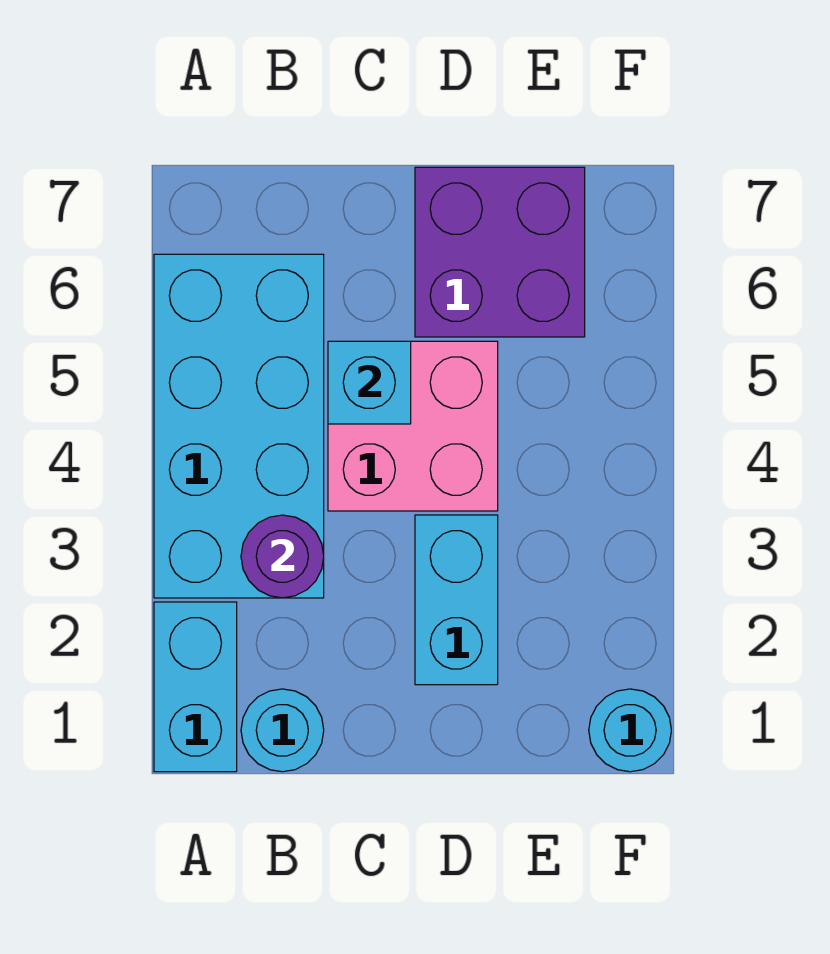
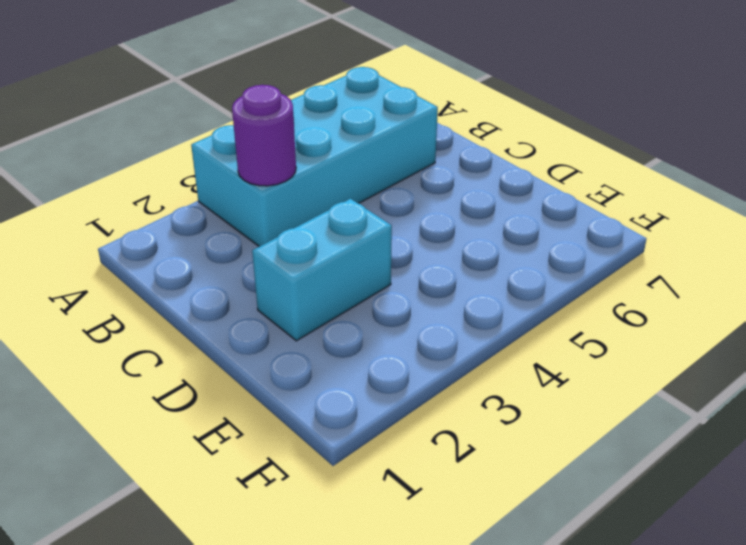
none -> cyan 1x2 brick [154,602,237,772]
none -> cyan 1x1 round brick [241,689,324,772]

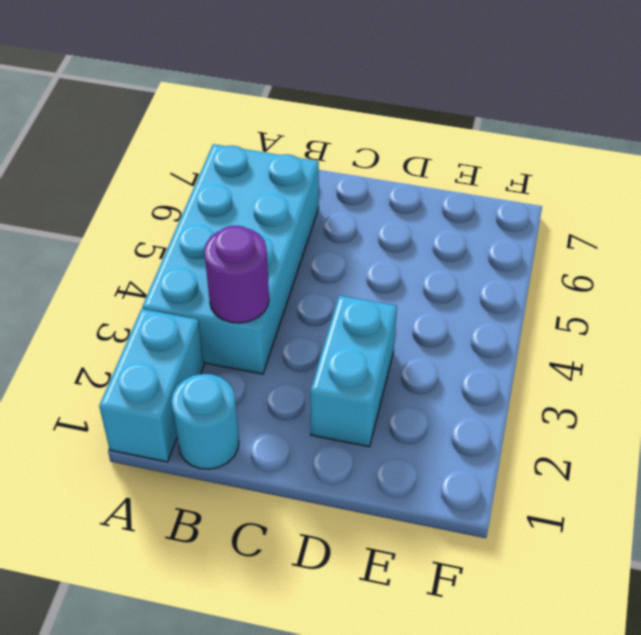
none -> pink 2x2 brick [328,341,498,511]
none -> purple 2x2 brick [415,167,585,337]

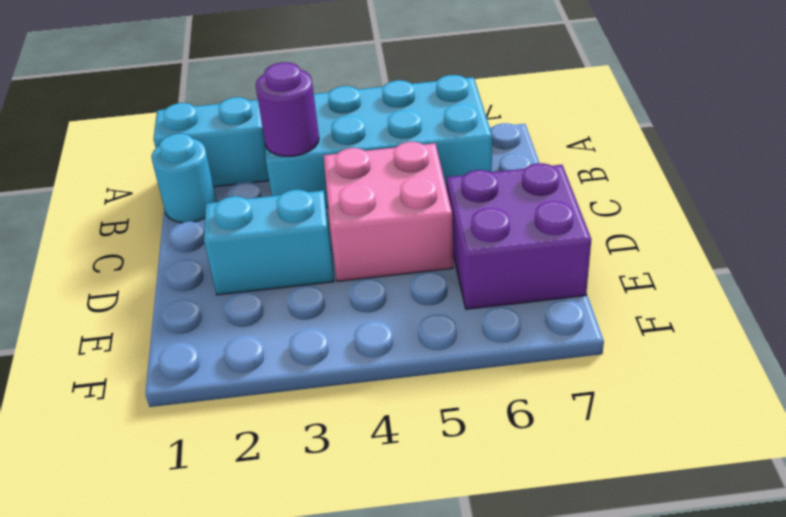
none -> cyan 1x1 round brick [589,689,671,772]
none -> cyan 1x1 brick [328,341,411,424]

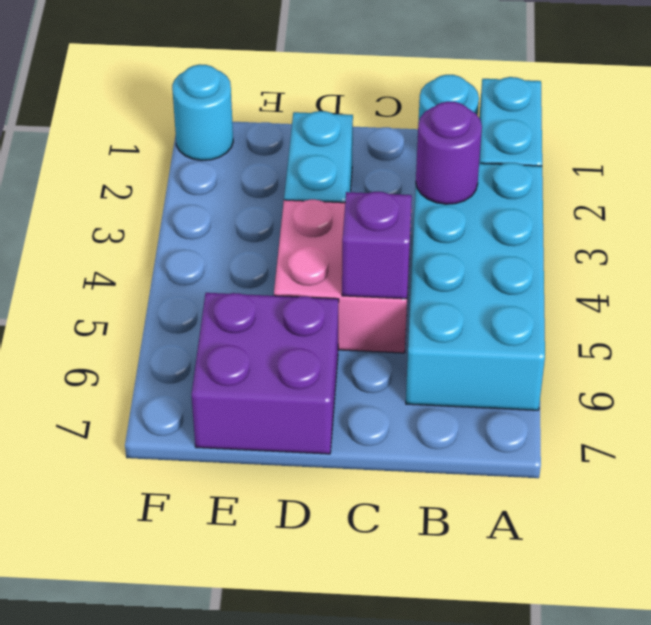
purple 1x1 brick [342,192,412,299] -> cyan 1x1 brick [328,341,411,424]

